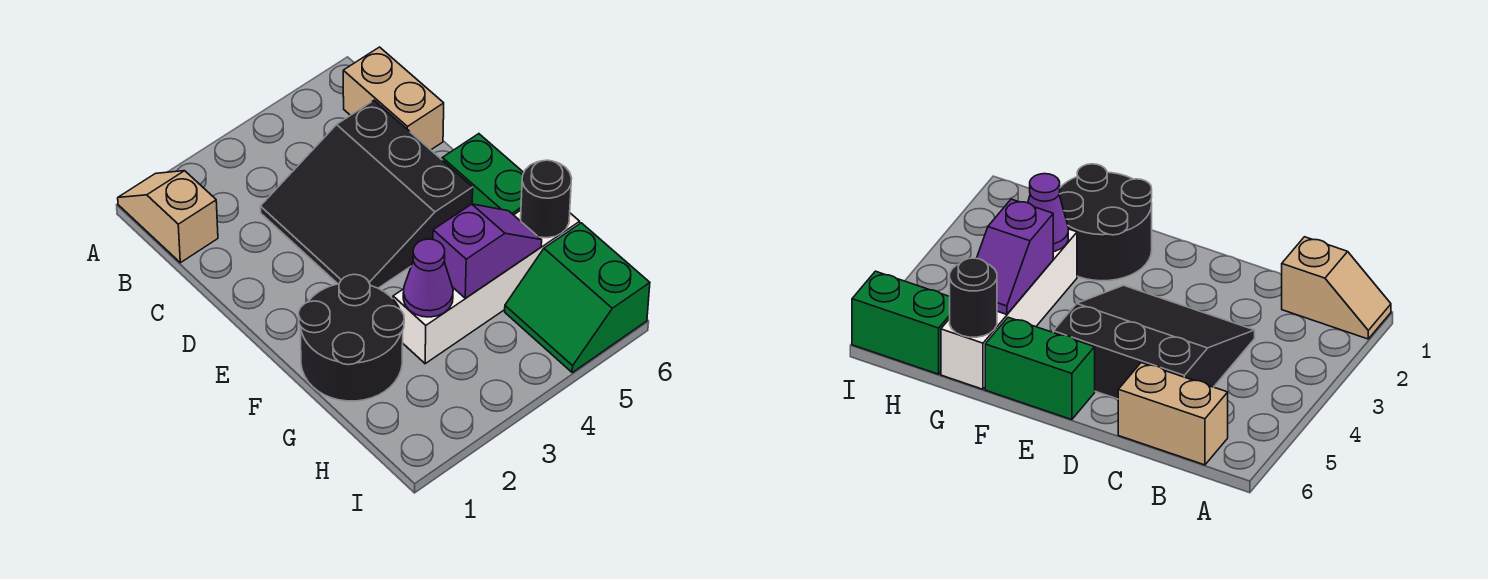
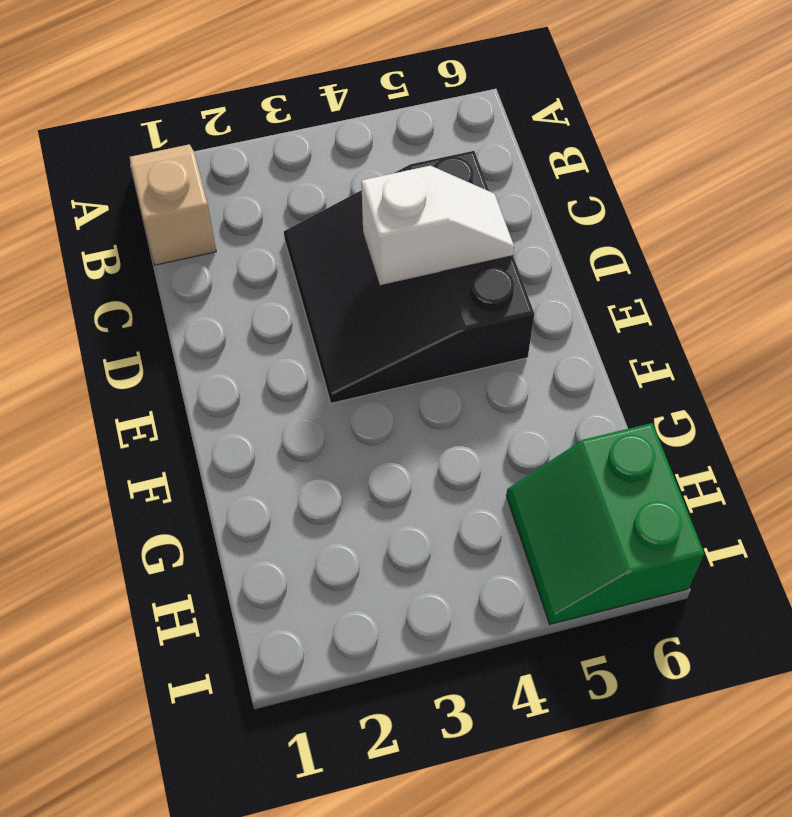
white 1x2 slope [361,166,514,285] -> none
none -> tan 1x2 brick [343,47,444,150]
none -> green 1x2 brick [442,134,524,215]

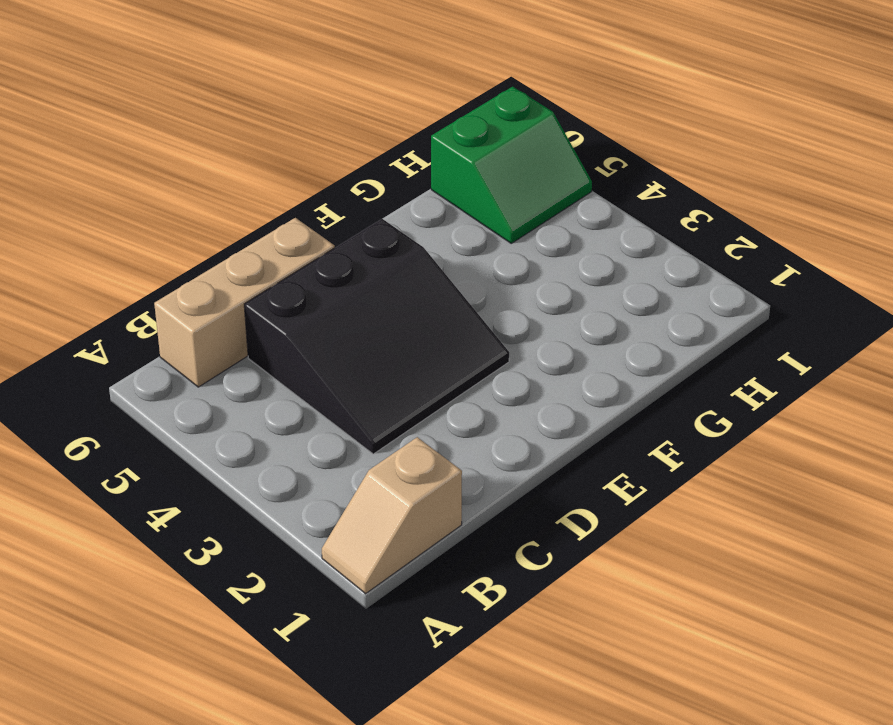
tan 1x3 brick [154,218,335,387] -> tan 1x2 brick [343,47,444,150]
none -> green 1x2 brick [442,134,524,215]
none -> black 2x2 round brick [299,274,404,401]

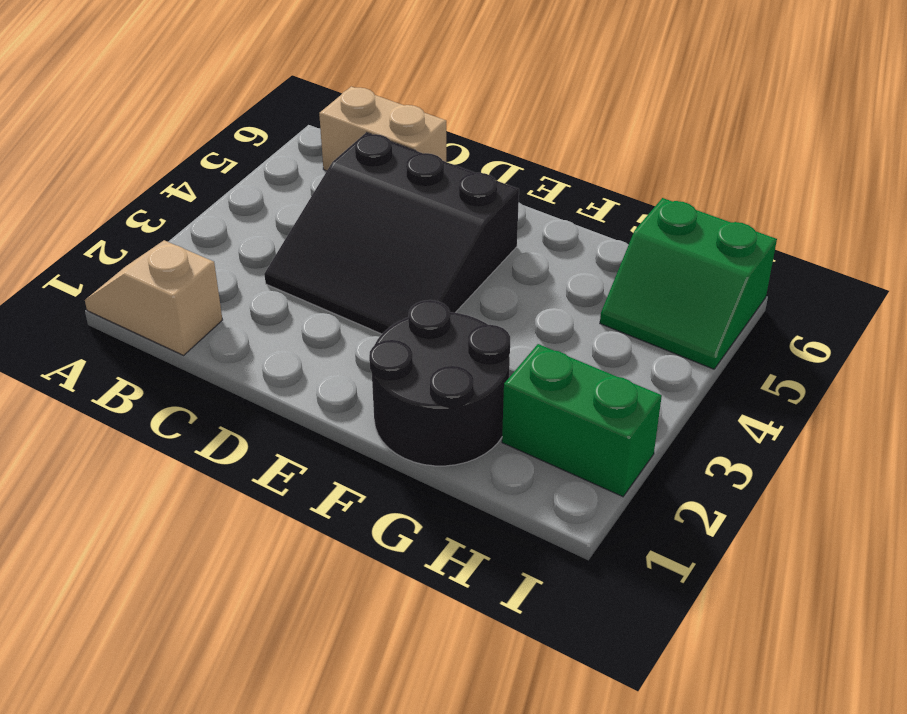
green 1x2 brick [502,344,662,497] -> green 1x2 brick moved to [442,134,524,215]
none -> white 1x4 brick [393,210,580,364]
none -> purple 1x1 cone [403,239,453,317]

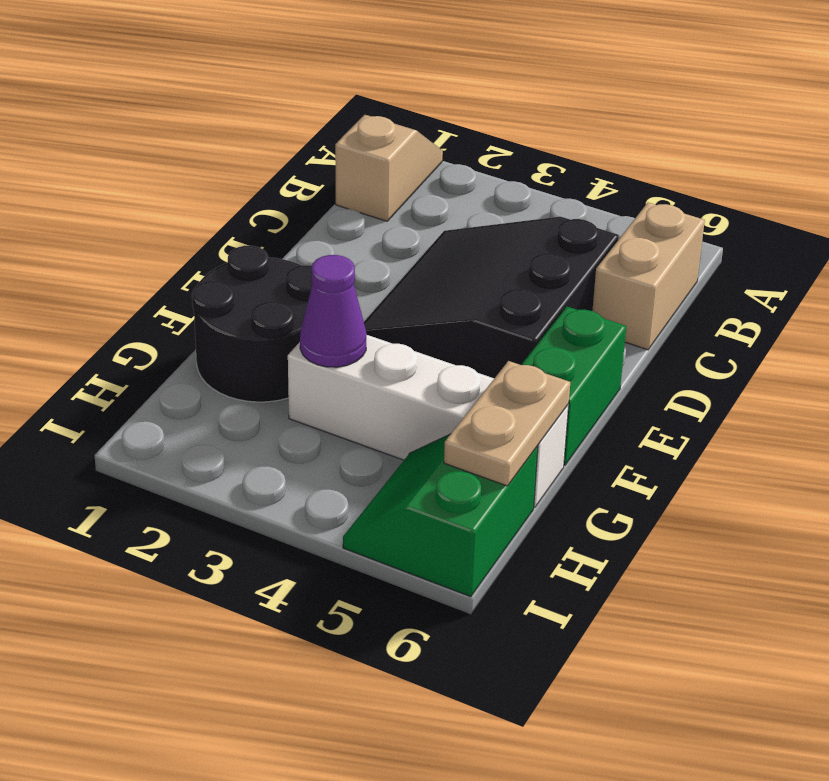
tan 1x2 plate [444,361,570,486] -> black 1x1 round brick [521,160,572,238]
none -> purple 1x2 slope [433,204,542,298]

